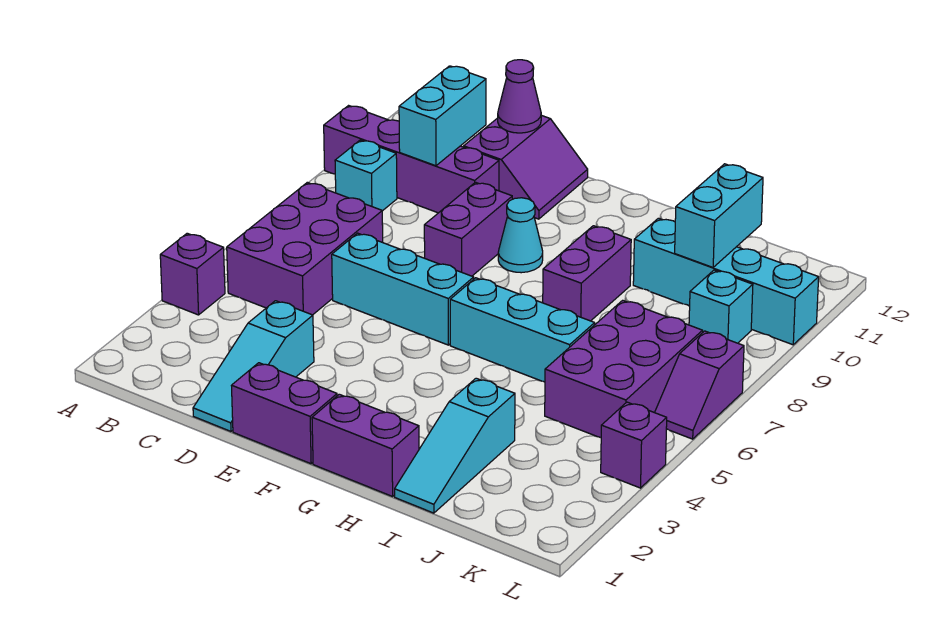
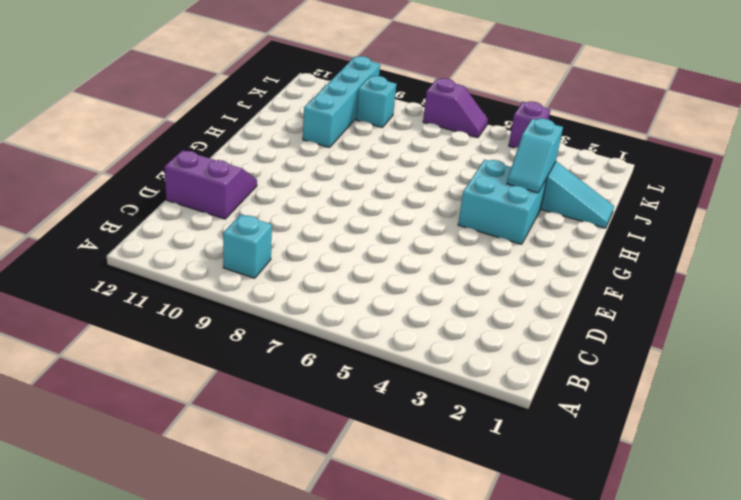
cyan 2x2 brick [458,160,547,244] -> none
cyan 1x2 slope [507,118,563,193] -> none
none -> purple 1x1 brick [160,233,225,315]
none -> purple 1x4 brick [324,106,499,213]
none -> purple 2x3 brick [227,183,383,315]

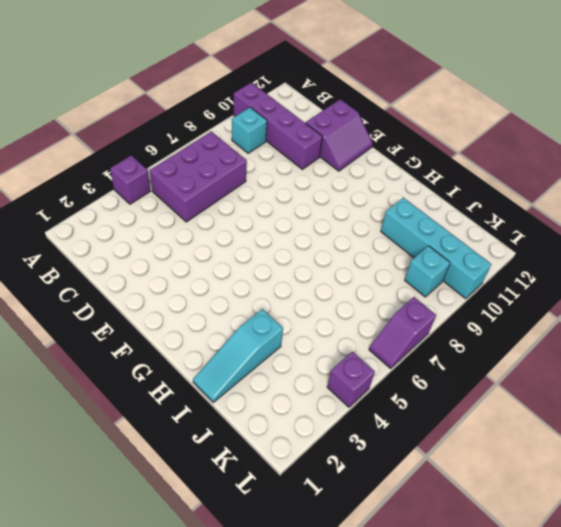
none -> cyan 1x3 slope [193,301,314,431]
none -> cyan 1x3 brick [332,233,474,345]
none -> purple 1x2 brick [231,363,337,464]

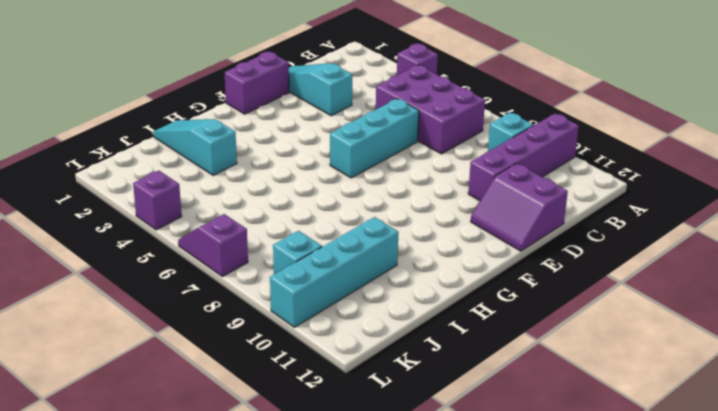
none -> purple 1x2 brick [424,182,512,276]
none -> cyan 1x1 cone [498,198,543,273]
none -> purple 1x2 brick [312,394,419,496]

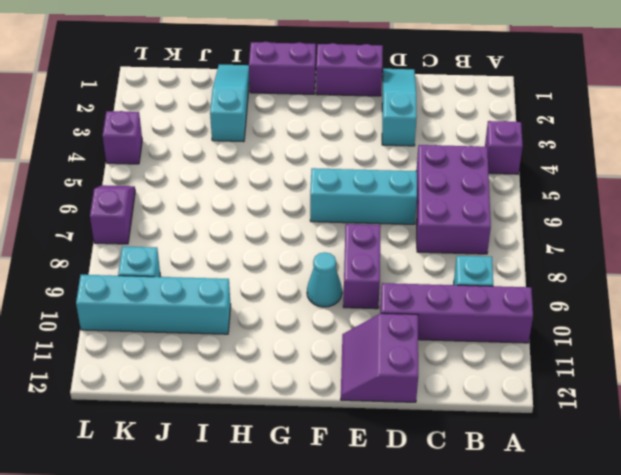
none -> cyan 1x3 brick [450,278,595,382]
none -> purple 1x2 brick [543,226,631,321]
none -> purple 2x3 brick [545,300,703,438]

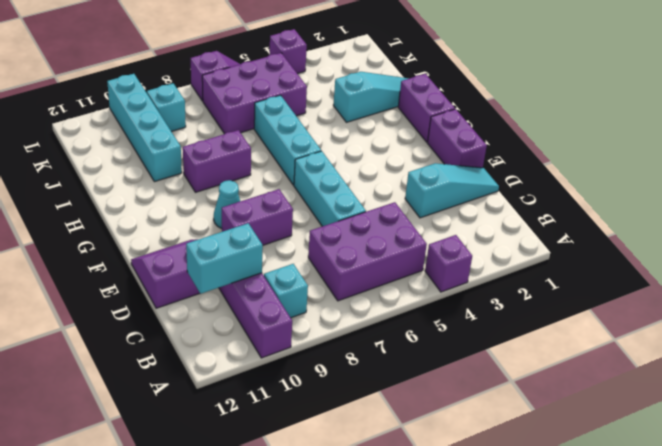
none -> purple 1x1 cone [498,60,541,133]
none -> cyan 1x2 brick [675,164,763,267]

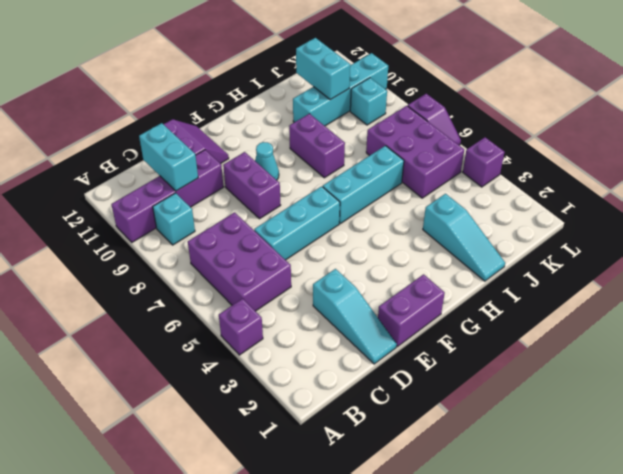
none -> purple 1x2 brick [312,394,419,496]
none -> purple 1x1 cone [498,60,541,133]

